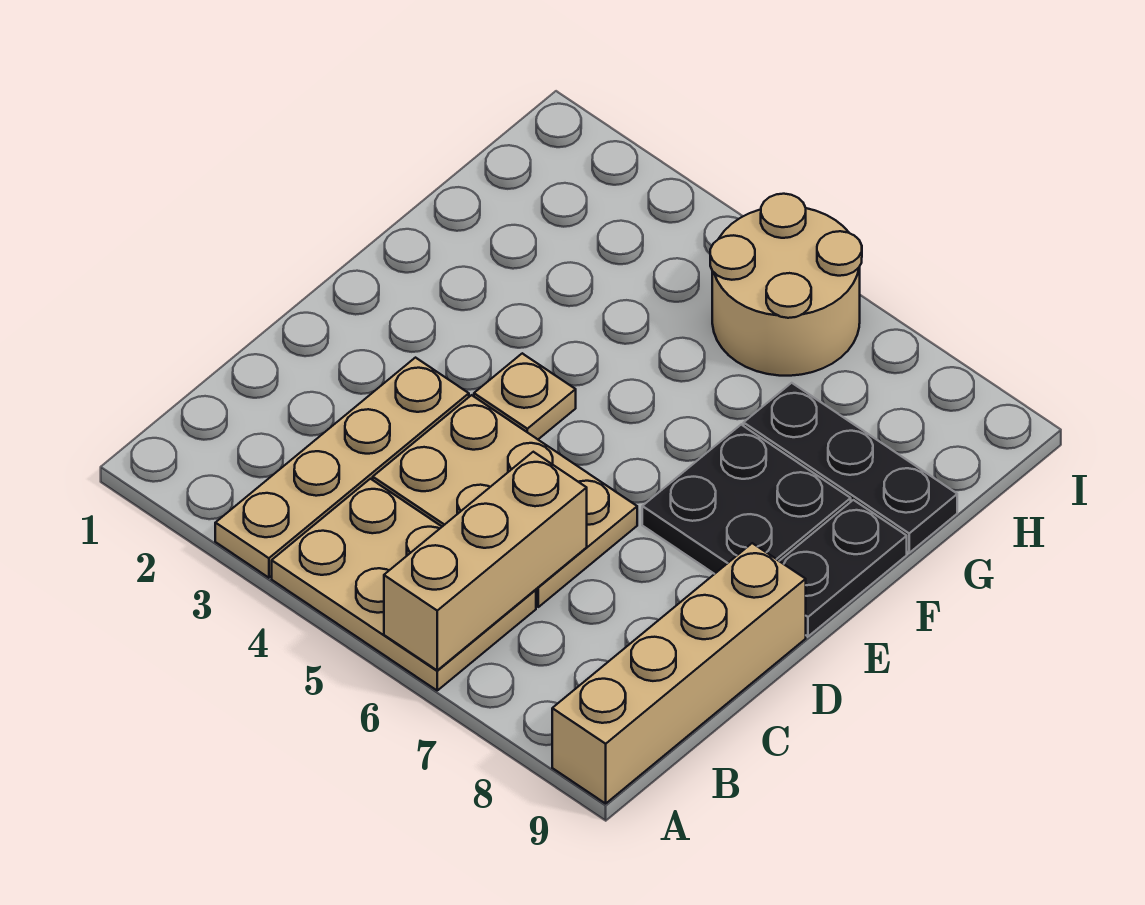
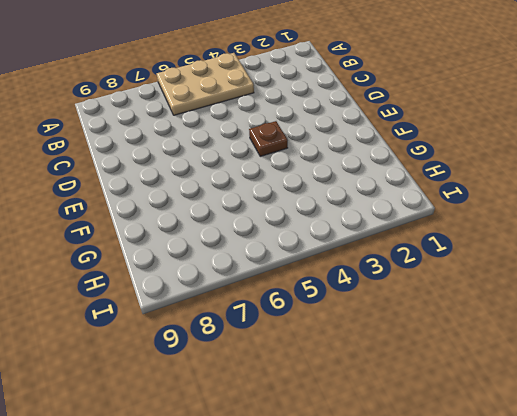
brown 1x1 plate [249,121,288,156] -> tan 1x1 plate [474,353,576,439]
none -> tan 1x4 plate [215,358,469,578]
none -> tan 1x4 brick [552,543,806,804]

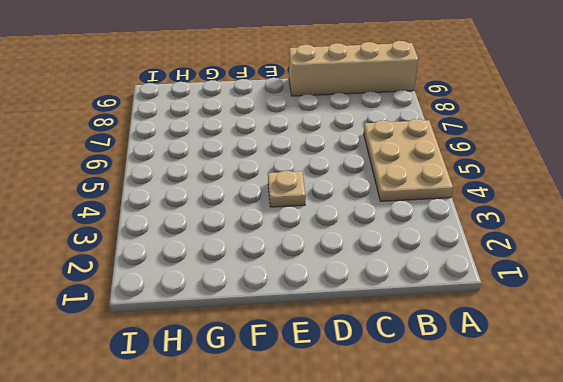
none -> tan 1x4 plate [215,358,469,578]
none -> tan 2x3 plate [373,395,637,607]

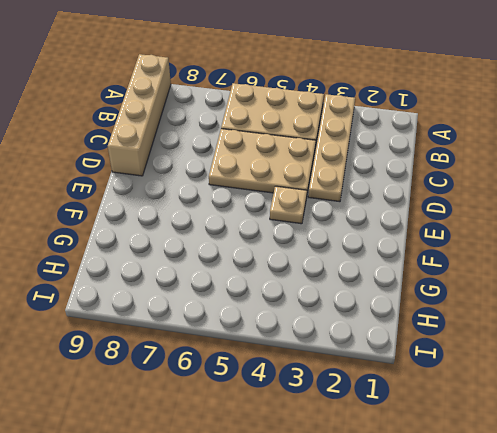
none -> black 2x2 plate [642,425,851,574]
none -> black 1x2 plate [780,500,907,636]

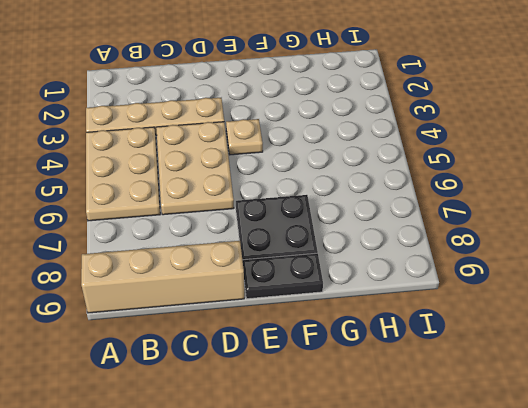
none -> black 1x3 plate [744,383,957,553]
none -> tan 2x2 round brick [710,194,862,376]

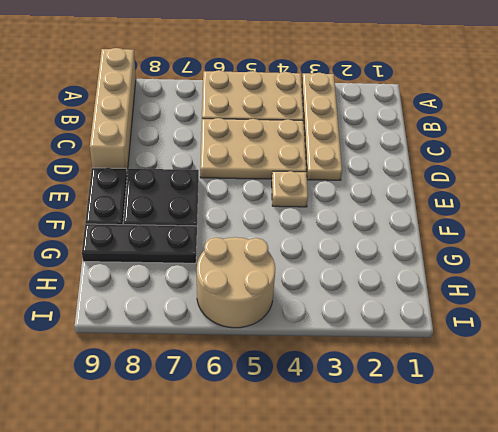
none -> tan 1x3 brick [384,452,587,670]

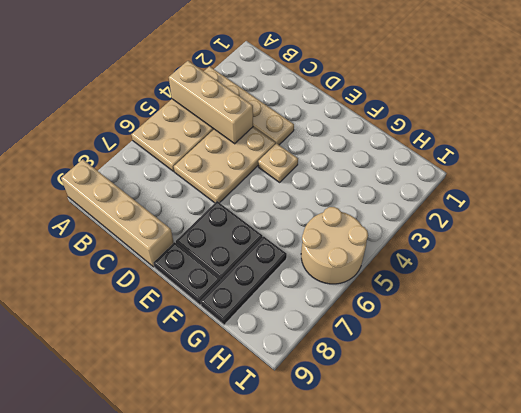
tan 1x3 brick [169,61,253,144] -> tan 1x3 brick moved to [384,452,587,670]

